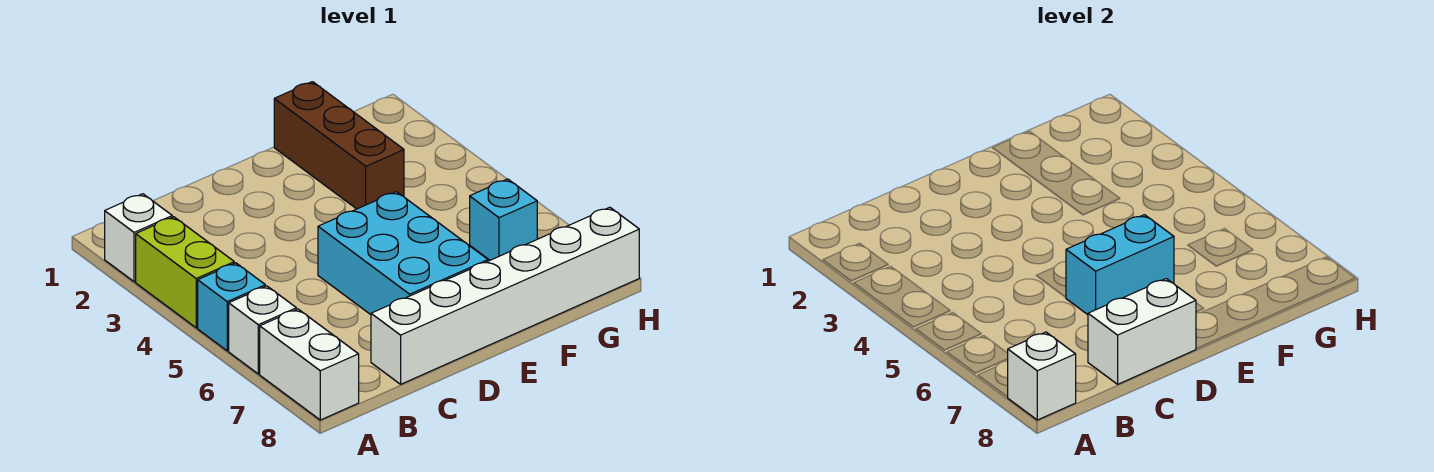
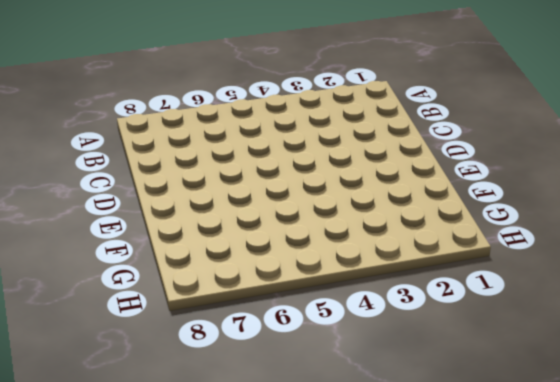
none -> white 1x1 brick [104,194,172,282]
none -> lime 1x2 brick [136,217,234,328]
none -> cyan 1x1 brick [198,263,265,351]

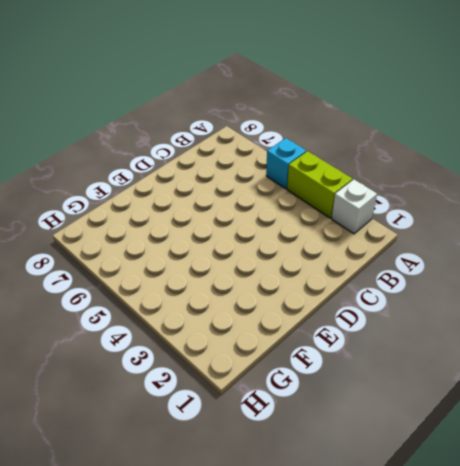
none -> white 1x1 brick [229,286,296,374]
none -> white 1x2 brick [260,309,359,420]
none -> white 1x6 brick [371,207,639,384]

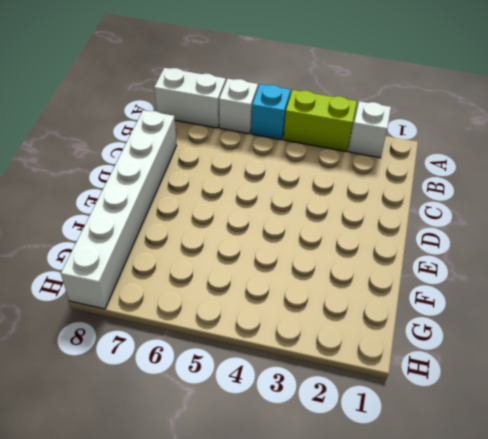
none -> cyan 2x3 brick [318,192,488,315]
none -> brown 1x3 brick [274,82,404,209]
none -> cyan 1x1 brick [470,179,537,260]

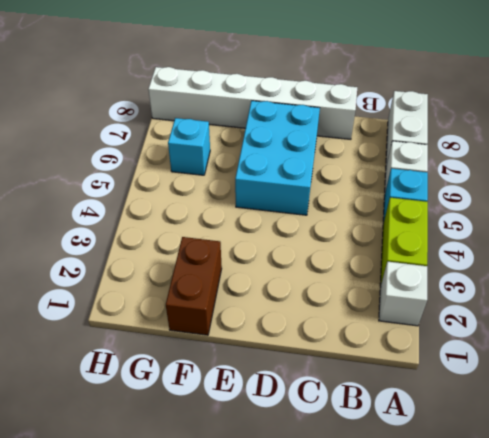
brown 1x2 brick [166,237,222,335] -> brown 1x3 brick [274,82,404,209]
none -> white 1x1 brick [1008,332,1076,420]
none -> white 1x2 brick [1088,279,1196,384]
none -> cyan 1x2 brick [1066,215,1174,315]

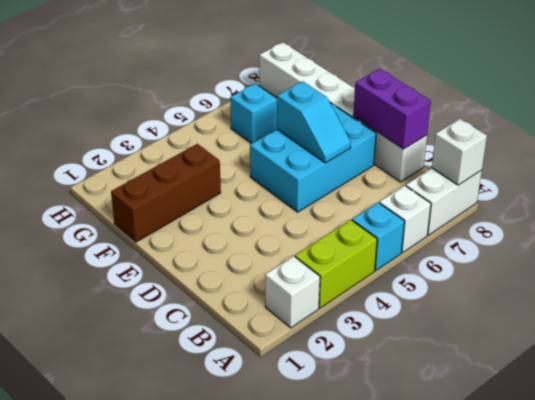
purple 1x2 brick [353,69,431,149] -> white 1x2 brick [1088,279,1196,384]
cyan 1x2 slope [277,81,351,163] -> cyan 1x2 brick [1066,215,1174,315]

